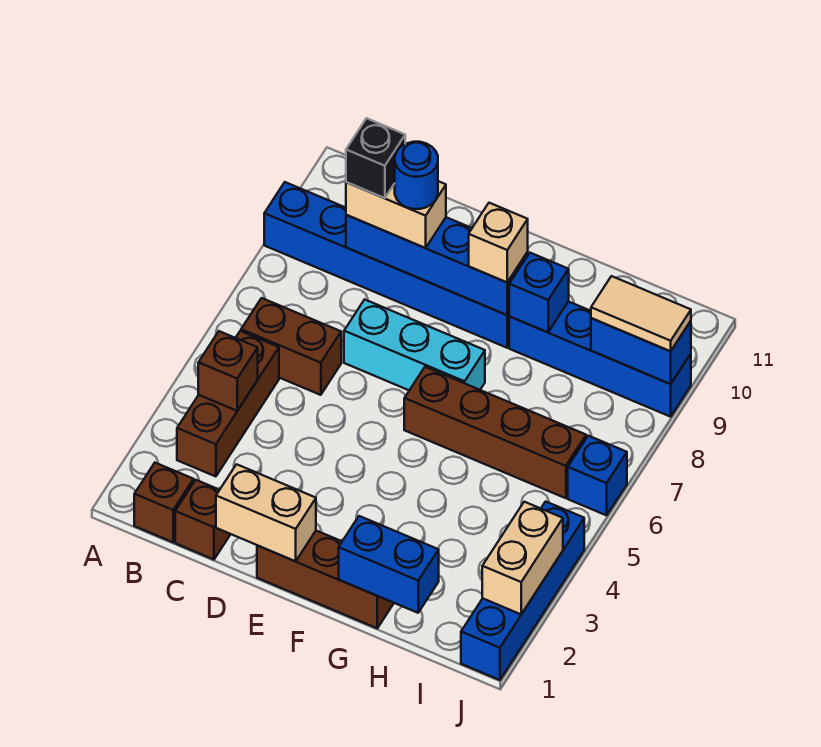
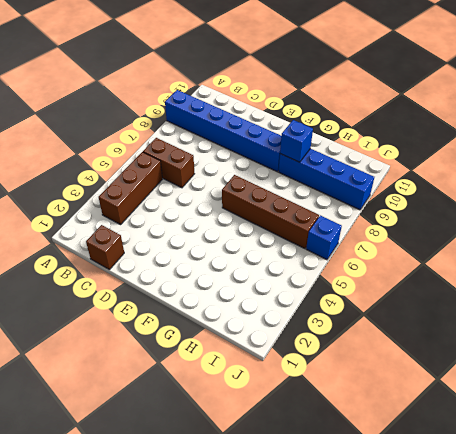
none -> brown 1x1 brick [134,463,194,542]
none -> cyan 1x3 brick [344,299,485,390]
none -> brown 1x3 brick [257,531,394,628]

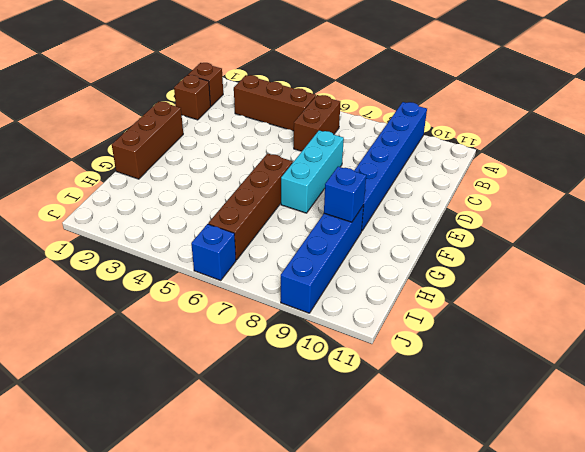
none -> blue 1x4 brick [461,502,584,680]
none -> brown 1x1 brick [198,331,258,411]
none -> blue 1x4 brick [346,215,528,315]

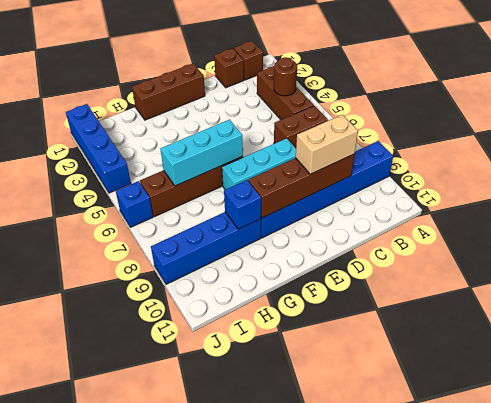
brown 1x1 round brick [274,57,297,96] -> brown 1x1 brick [198,331,258,411]
brown 1x4 brick [248,154,355,218] -> blue 1x4 brick [346,215,528,315]
cyan 1x3 brick [160,120,243,186] -> none
none -> tan 1x2 brick [216,464,316,561]
none -> blue 1x2 brick [339,516,439,613]
none -> blue 1x2 brick [591,318,691,384]

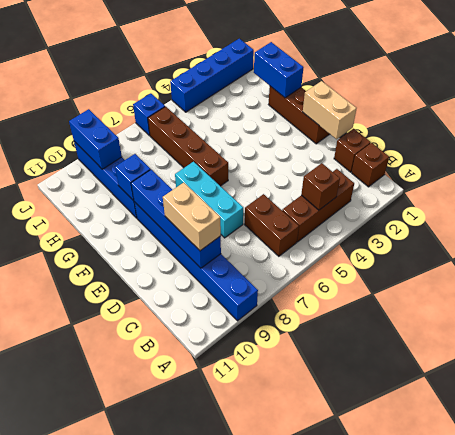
none -> tan 1x2 brick [482,502,563,614]
none -> tan 1x1 brick [469,203,528,282]
none -> tan 1x2 tile [591,276,691,351]

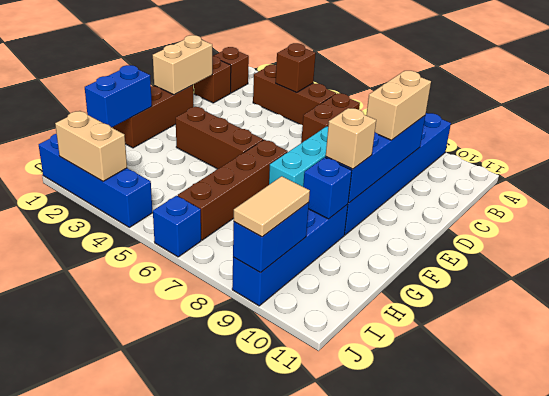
brown 1x3 brick [176,107,263,169] -> none
none -> black 1x1 brick [346,118,405,198]
none -> blue 1x1 round brick [395,142,438,209]

